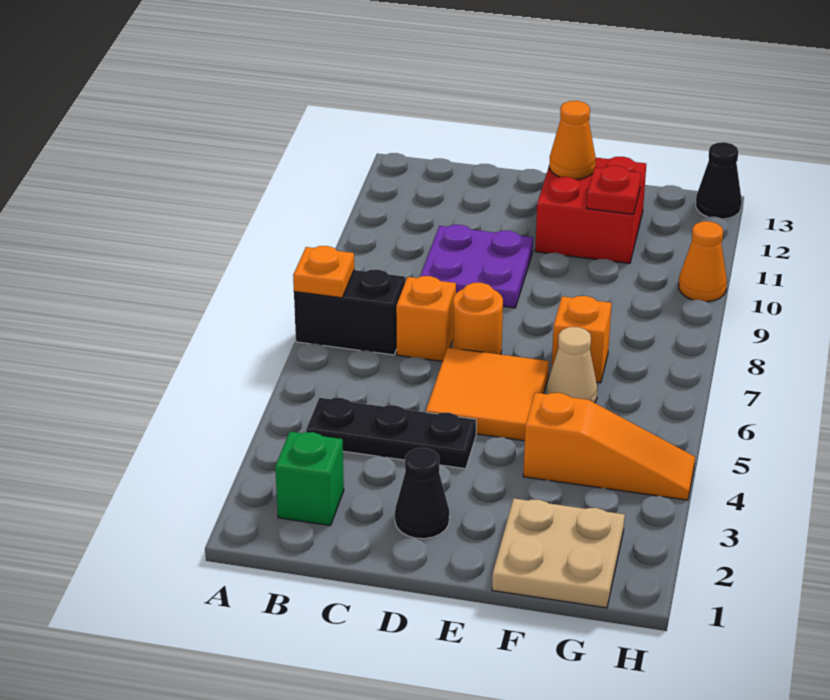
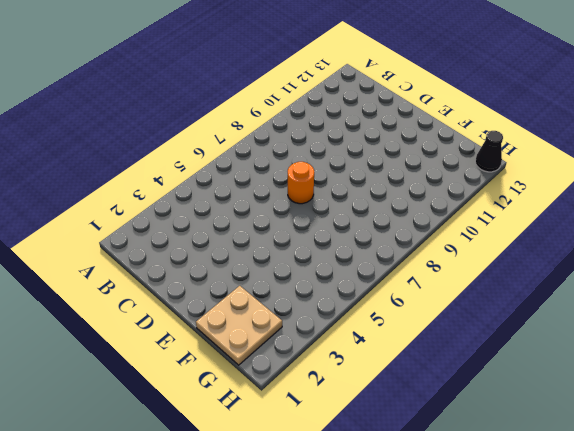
none -> black 1x2 brick [294,270,405,355]
none -> green 1x1 brick [275,432,344,526]
none -> black 1x3 plate [306,398,476,469]

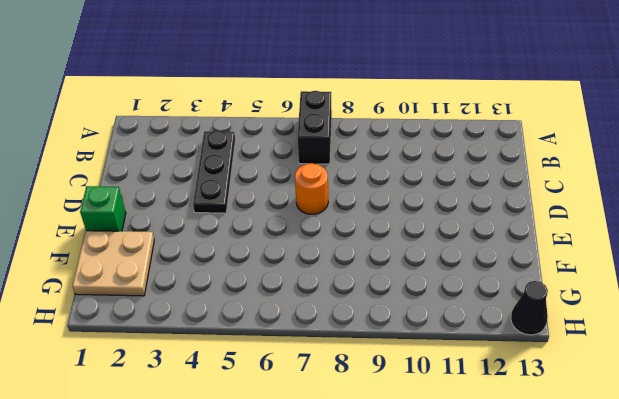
green 1x1 brick [80,186,126,231] -> green 1x1 brick moved to [275,432,344,526]
none -> orange 1x1 brick [396,276,456,361]
none -> purple 2x2 plate [420,225,533,308]
none -> black 1x1 cone [395,448,449,539]

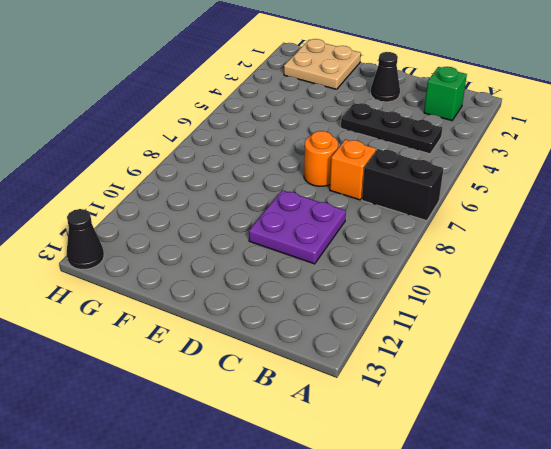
none -> orange 2x2 tile [426,348,549,441]
none -> red 2x2 brick [535,157,646,264]
none -> orange 1x3 slope [523,393,695,500]

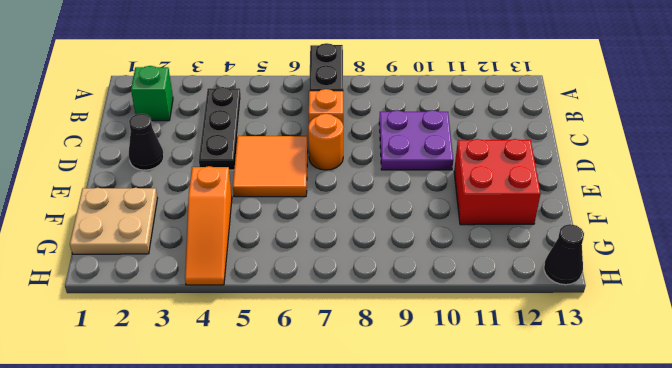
none -> tan 1x1 cone [547,327,597,403]
none -> orange 1x1 brick [551,296,612,383]
none -> orange 1x1 cone [679,221,727,302]

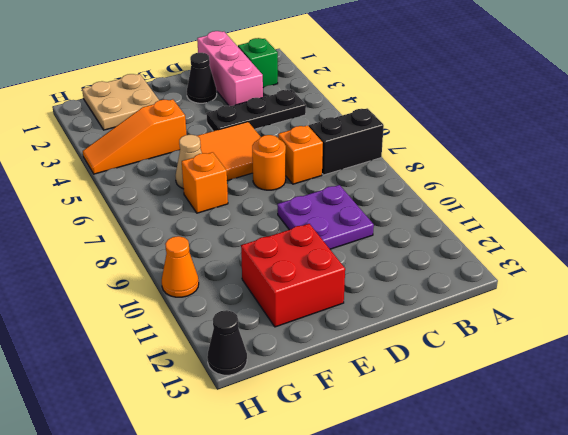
pink 1x3 brick [197,31,263,106] -> none
none -> orange 1x1 plate [293,246,354,298]
none -> orange 1x1 cone [549,101,596,179]
none -> red 1x1 plate [587,166,641,214]

